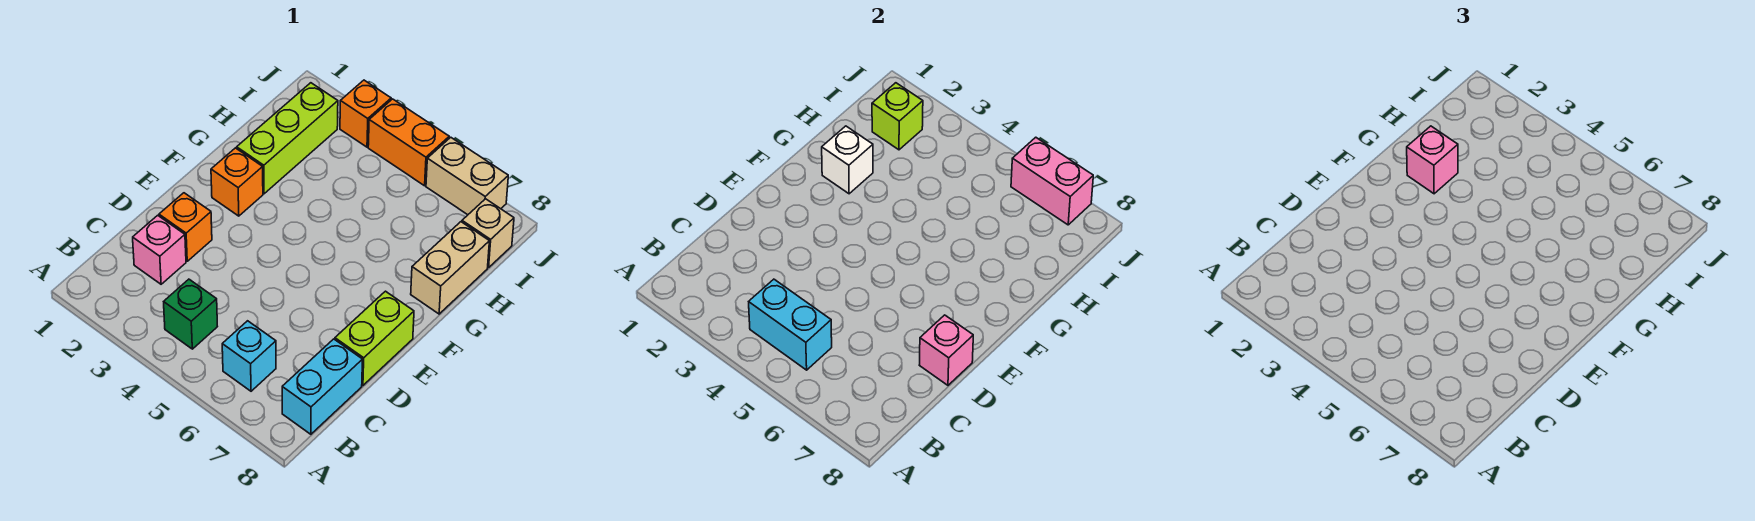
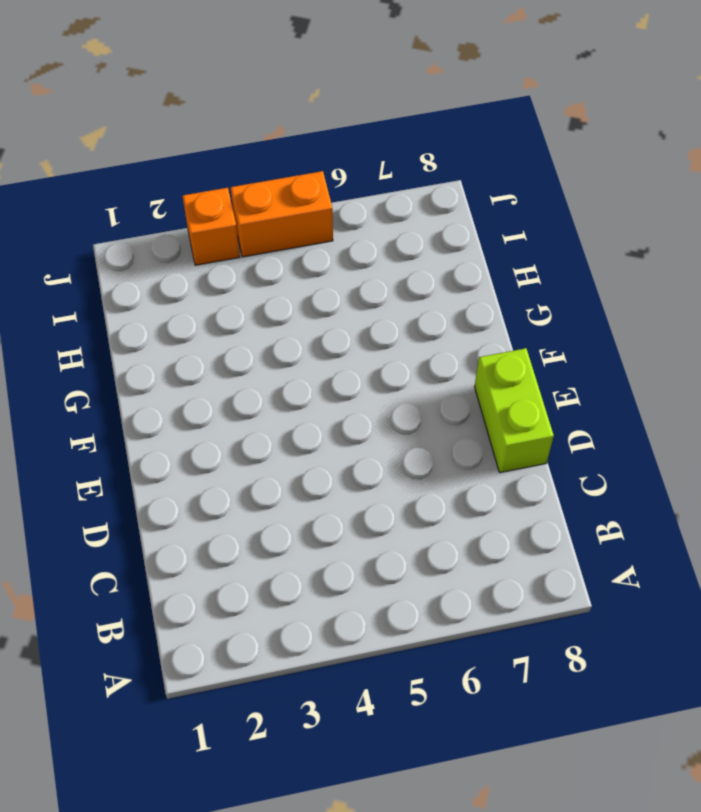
none -> green 1x1 brick [164,279,217,349]
none -> cyan 1x1 brick [222,321,276,391]
none -> cyan 1x2 brick [282,339,363,434]

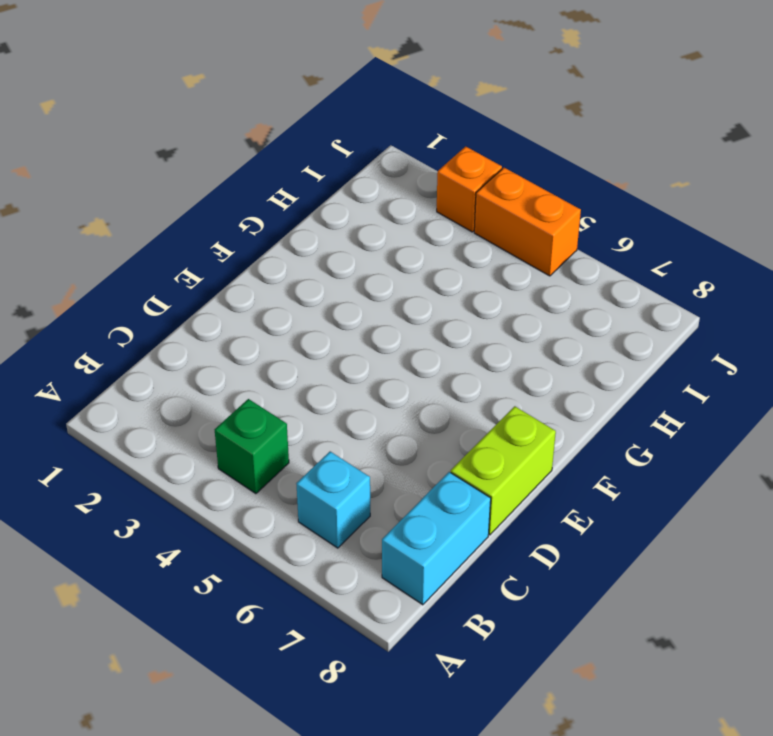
none -> pink 1x1 brick [133,215,186,284]
none -> orange 1x1 brick [159,193,212,261]
none -> orange 1x1 brick [211,148,263,216]

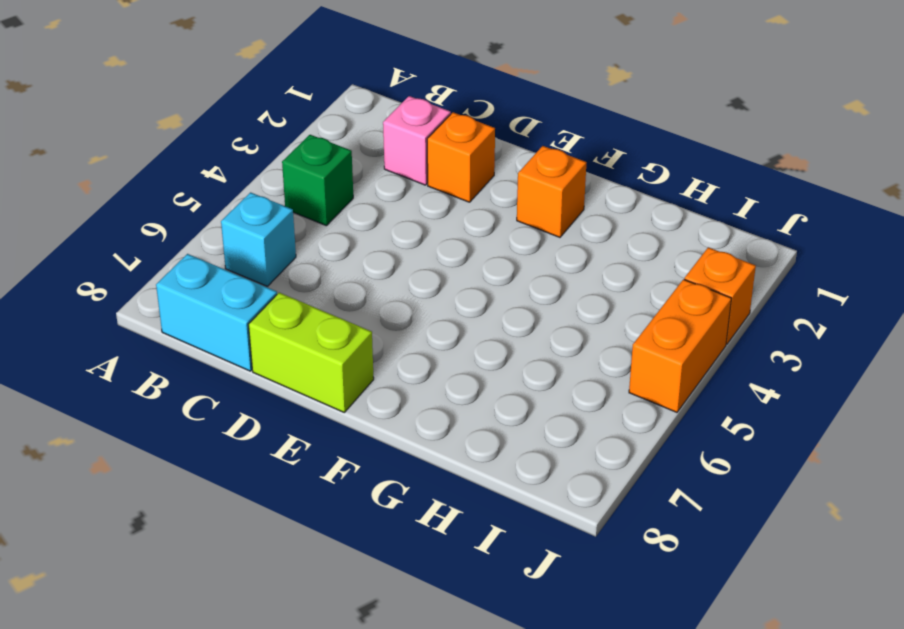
none -> lime 1x3 brick [237,83,338,194]
none -> tan 1x2 brick [411,222,489,314]
none -> tan 1x1 brick [462,199,514,268]

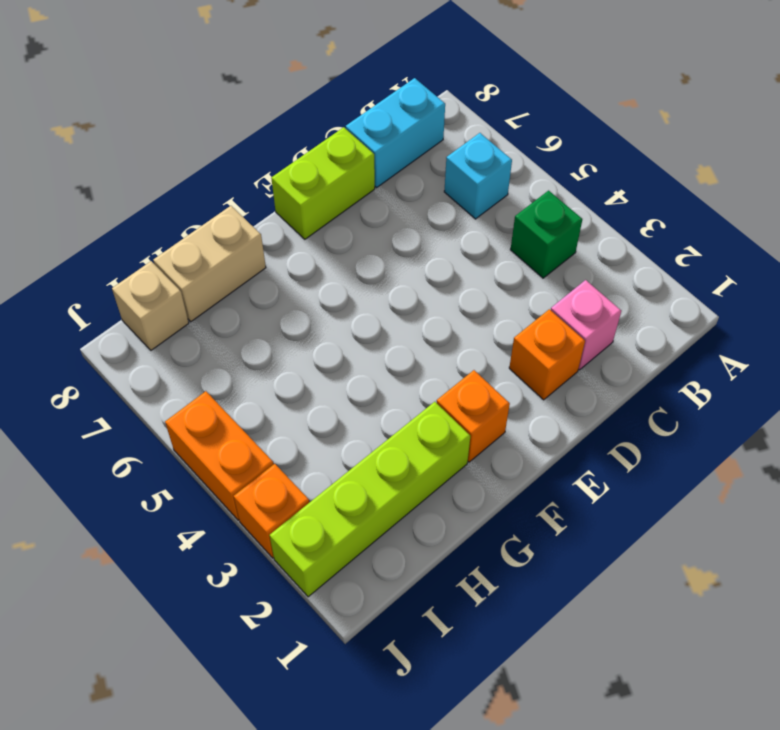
lime 1x4 brick [270,402,470,597] -> lime 1x3 brick [237,83,338,194]
none -> tan 1x2 brick [426,137,508,215]
none -> cyan 1x2 brick [749,279,832,370]
none -> pink 1x1 brick [920,315,973,385]

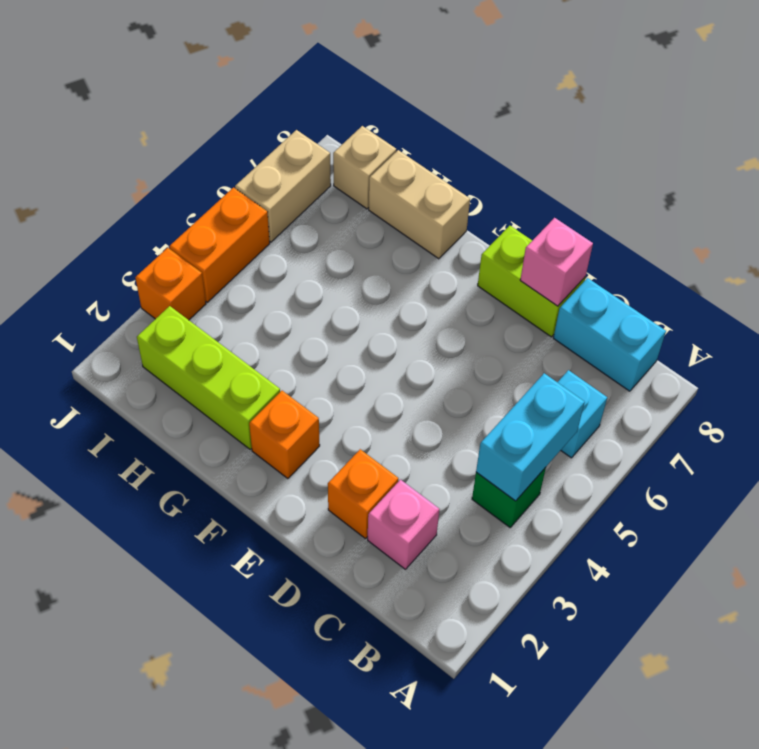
none -> white 1x1 brick [822,126,873,194]
none -> lime 1x1 brick [872,83,923,150]
none -> pink 1x2 brick [1011,137,1093,225]

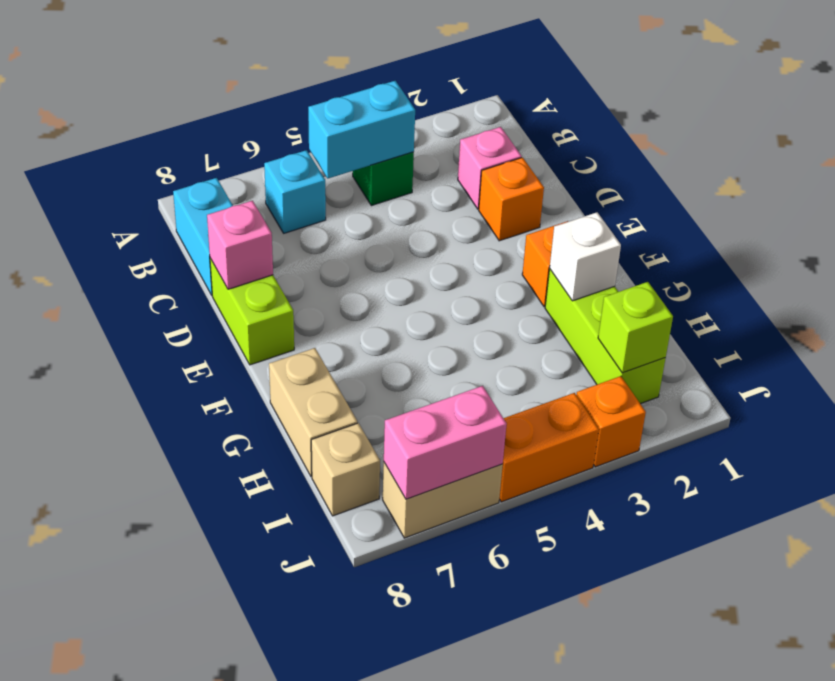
none -> pink 1x1 brick [1407,126,1458,194]

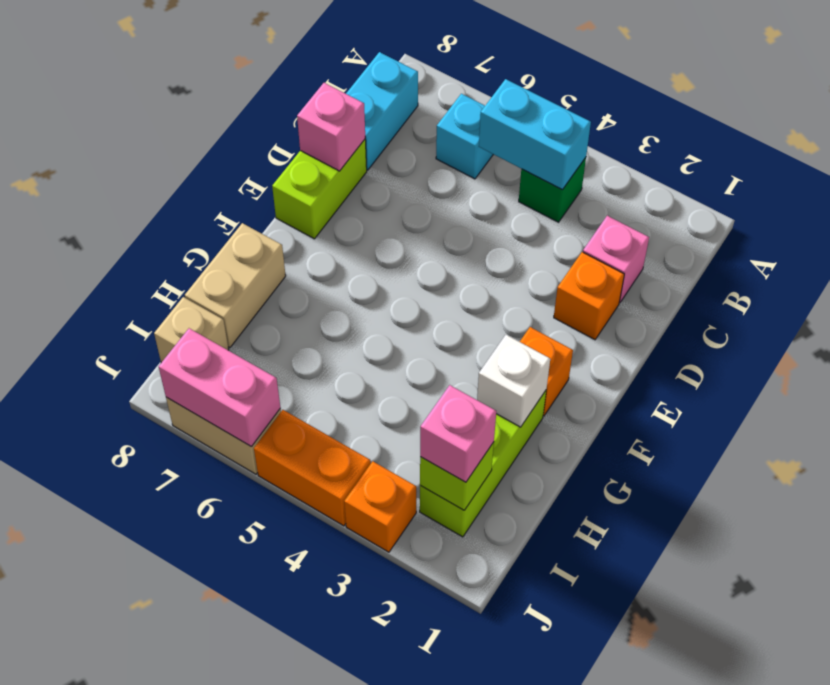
pink 1x1 brick [420,385,496,482] -> pink 1x1 brick moved to [1407,126,1458,194]

